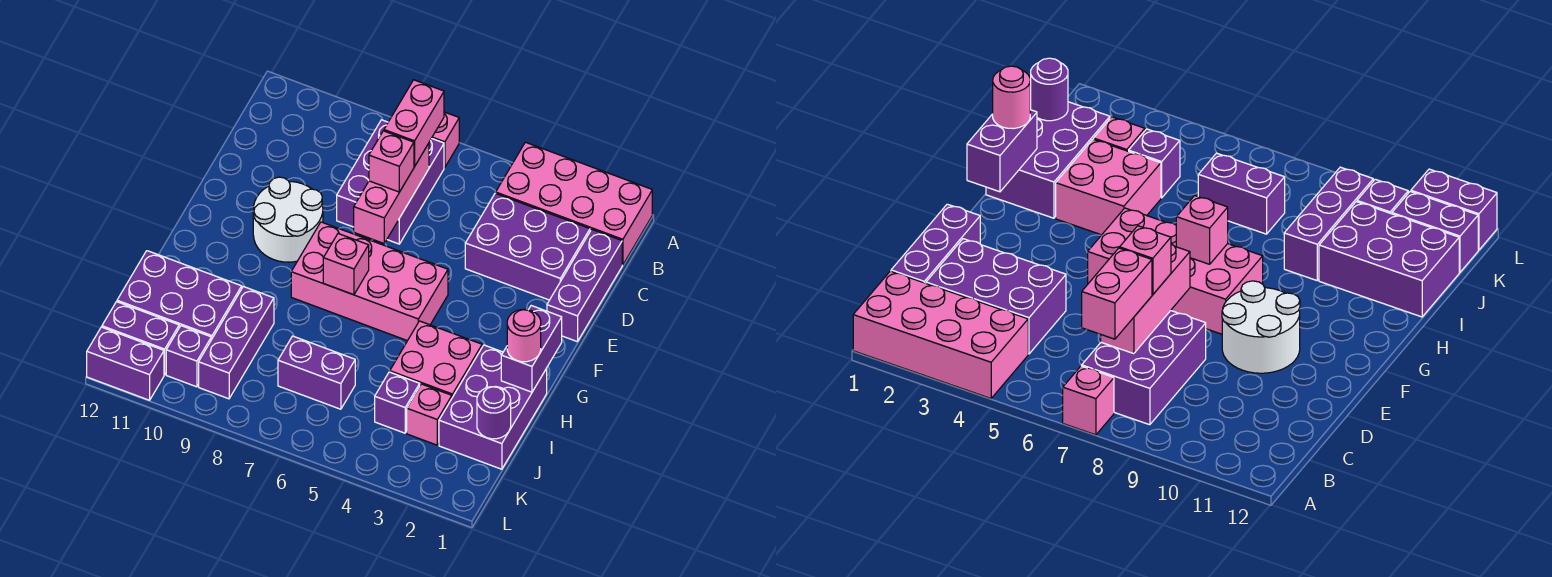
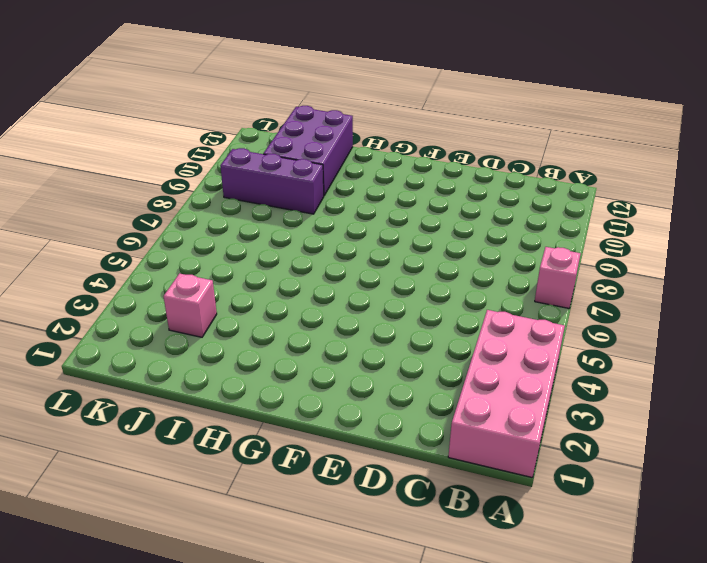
none -> purple 2x3 brick [337,120,444,244]
none -> purple 1x3 brick [547,230,622,342]
none -> purple 2x3 brick [465,193,590,300]

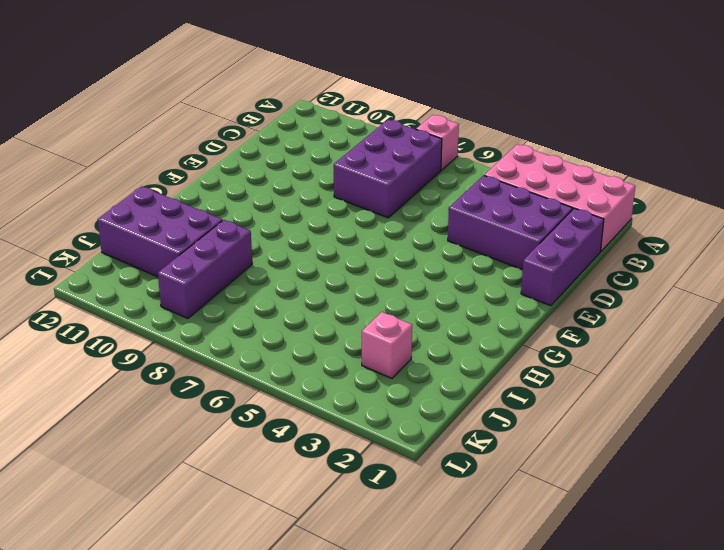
none -> white 2x2 round brick [253,177,323,262]
none -> pink 2x4 brick [291,222,448,341]
none -> purple 2x3 brick [439,345,547,469]

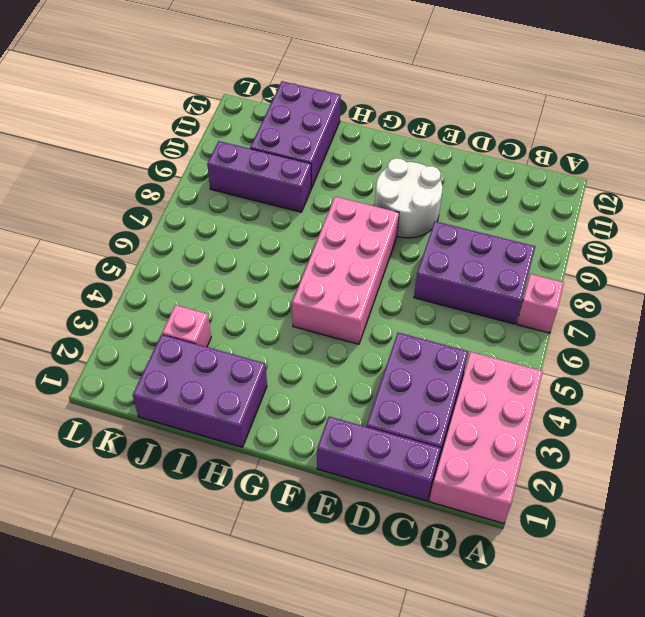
none -> pink 2x2 brick [390,321,482,398]
none -> purple 1x1 brick [375,372,420,433]
none -> purple 1x2 brick [278,336,355,409]

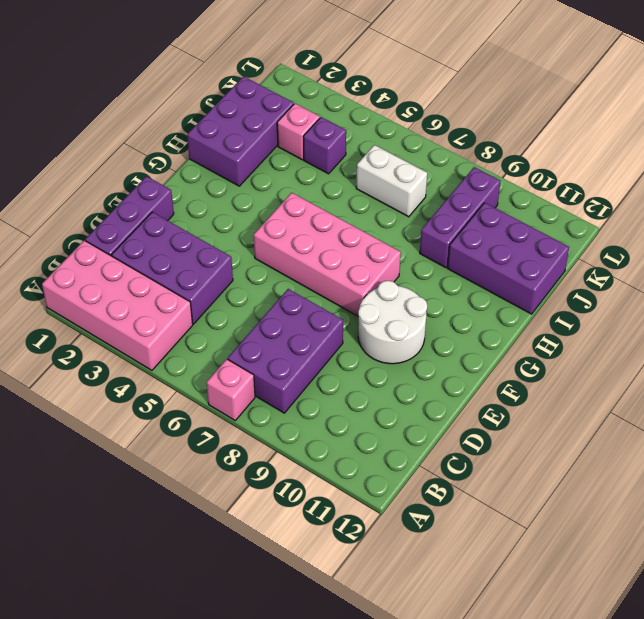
white 1x2 brick [356,145,427,217] -> purple 1x2 brick [278,336,355,409]
none -> pink 2x2 brick [390,321,482,398]
none -> purple 1x1 brick [166,326,211,387]
none -> purple 1x2 brick [102,302,179,375]

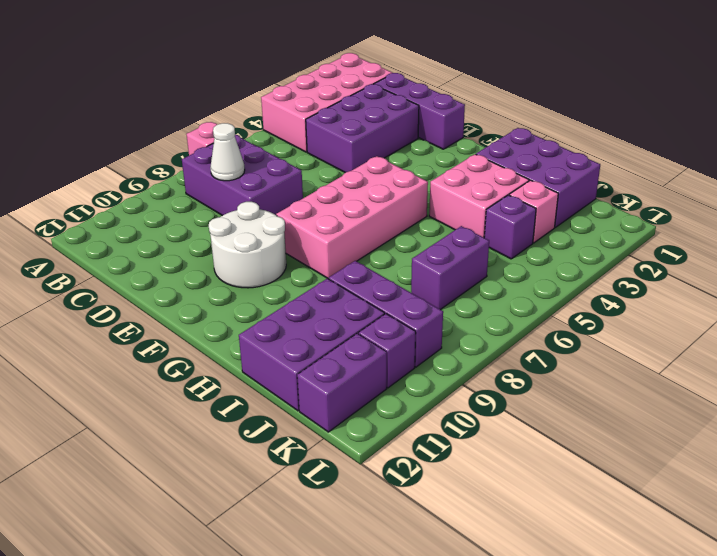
white 1x1 cone [210,123,245,181] -> none
none -> purple 1x2 brick [87,327,164,400]
none -> pink 1x3 brick [354,143,429,243]
none -> purple 1x2 brick [501,306,562,392]

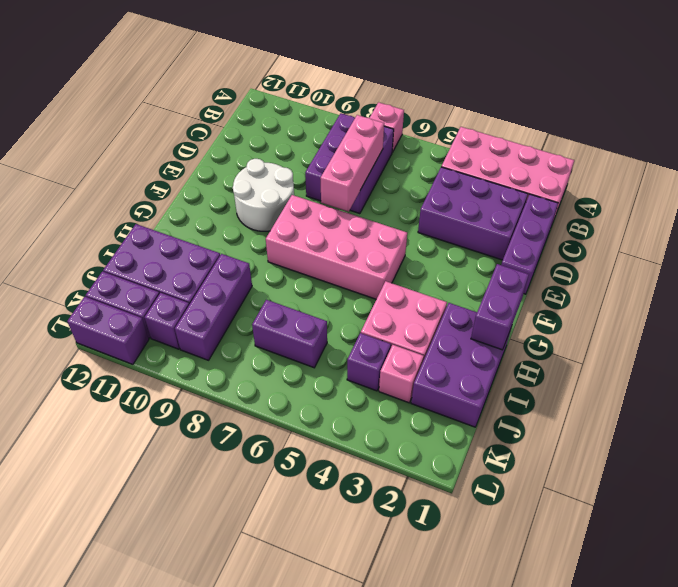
none -> pink 1x1 brick [323,234,369,295]
none -> purple 1x1 round brick [477,386,511,439]
none -> pink 1x2 brick [384,80,444,167]

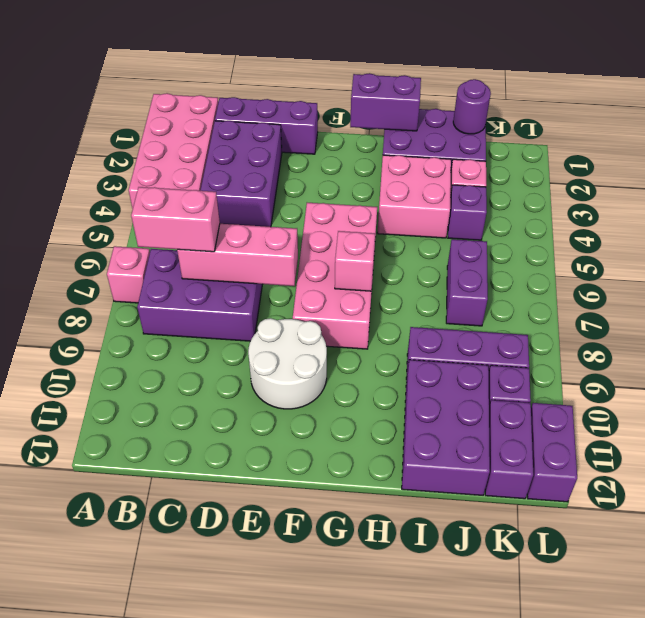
none -> pink 1x1 brick [369,131,414,192]
none -> pink 1x1 round brick [507,309,541,362]

